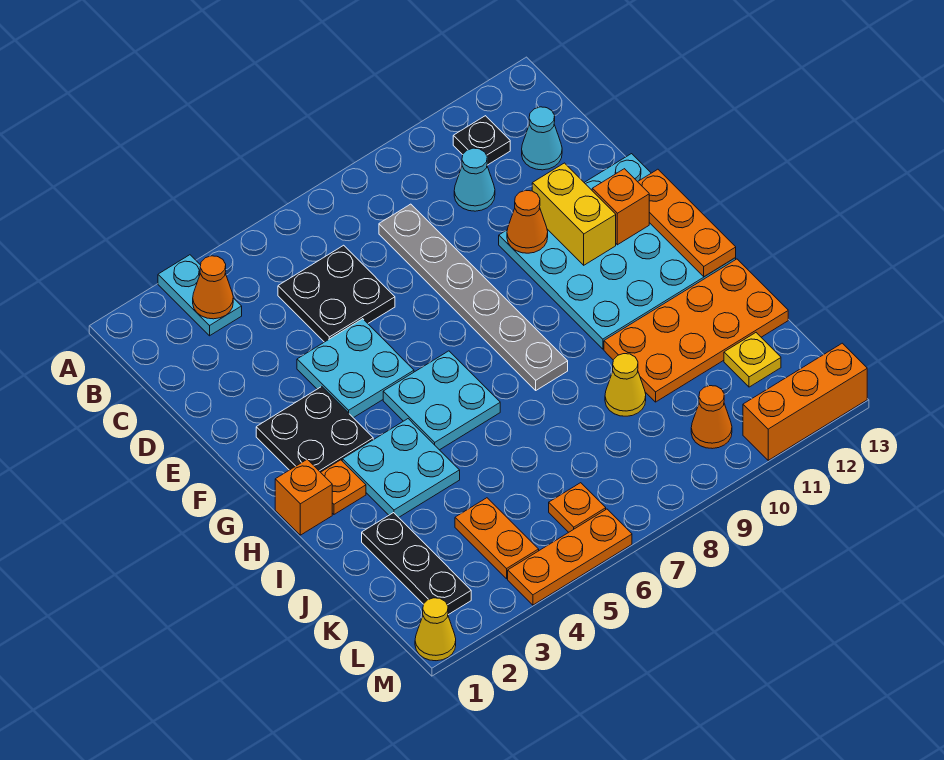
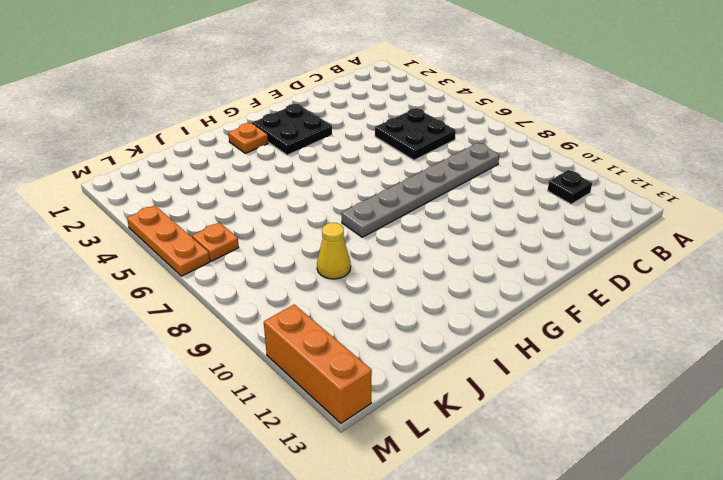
none -> cyan 1x2 plate [158,255,242,336]
none -> cyan 1x1 cone [454,148,495,211]
none -> cyan 1x1 cone [522,107,562,170]

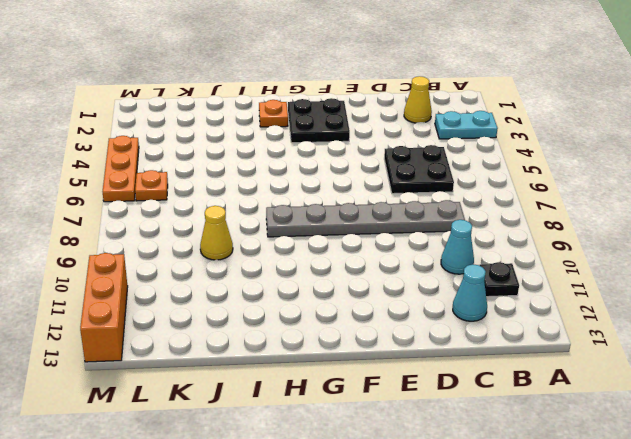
yellow 1x1 cone [404,76,432,123] -> yellow 1x1 cone moved to [415,598,456,661]
none -> cyan 2x2 plate [297,319,414,418]
none -> cyan 4x4 plate [499,154,736,349]
none -> cyan 2x2 plate [383,351,500,450]

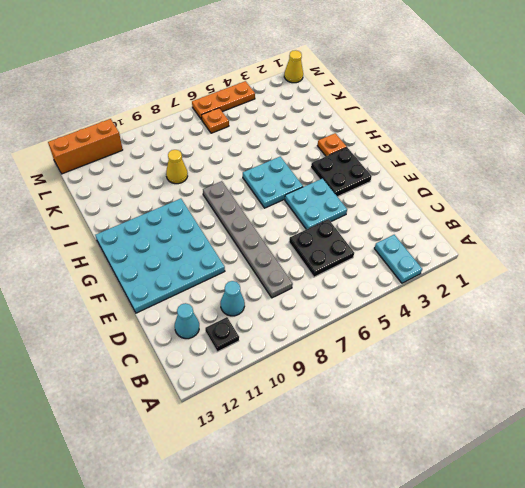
none -> orange 1x1 brick [275,459,332,535]
none -> cyan 2x2 plate [342,419,460,517]
none -> orange 2x4 plate [604,259,788,402]

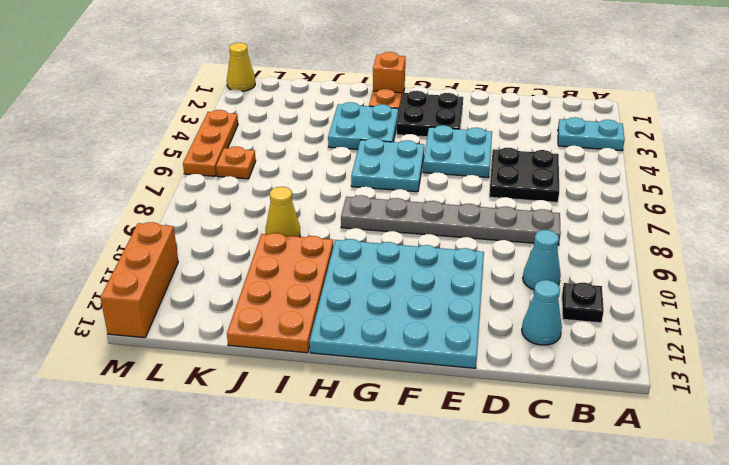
none -> black 1x3 plate [362,513,471,615]
none -> orange 1x2 plate [455,498,539,579]
none -> yellow 1x1 plate [724,333,781,387]

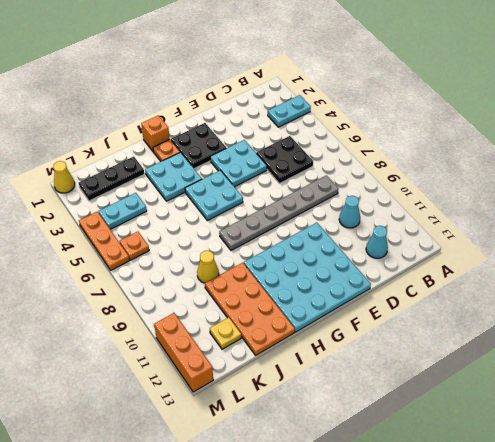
cyan 1x2 plate [99,193,147,229] -> orange 1x2 plate [455,498,539,579]
none -> black 1x1 plate [453,116,510,165]
none -> orange 1x1 cone [691,386,732,449]
none -> orange 1x1 cone [193,256,233,319]

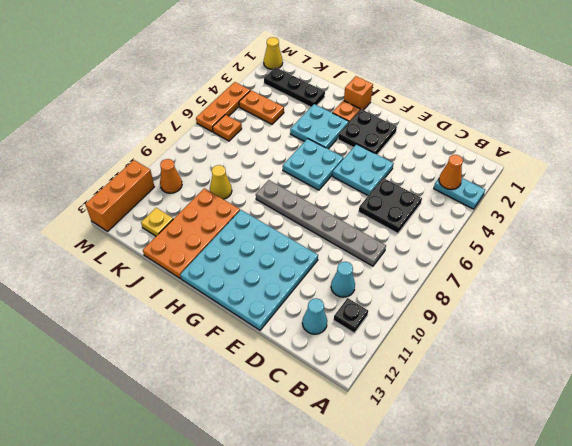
none -> orange 1x1 cone [507,190,548,253]
none -> yellow 1x2 brick [532,163,616,265]
none -> orange 1x1 brick [592,169,649,245]

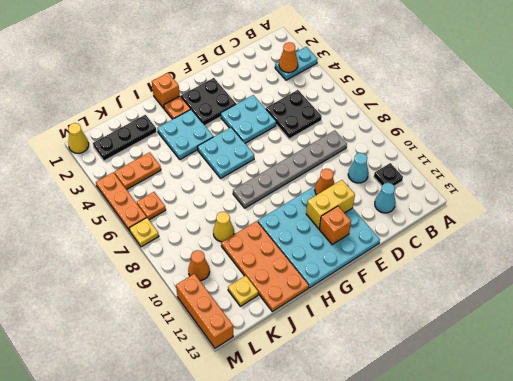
yellow 1x1 plate [129,218,159,247] -> none
none -> orange 1x3 plate [638,169,736,277]

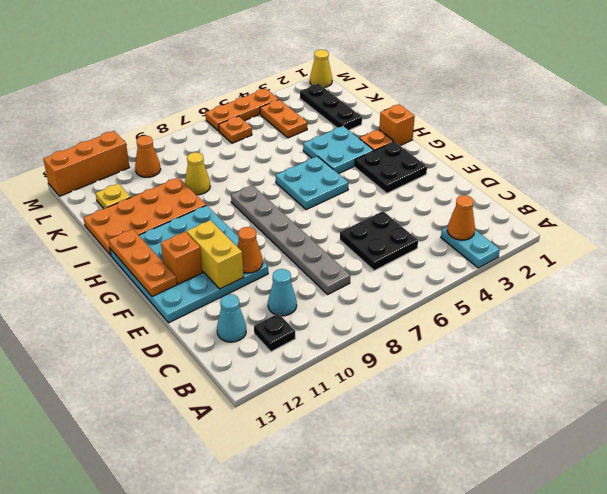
none -> cyan 2x2 plate [297,319,414,418]

